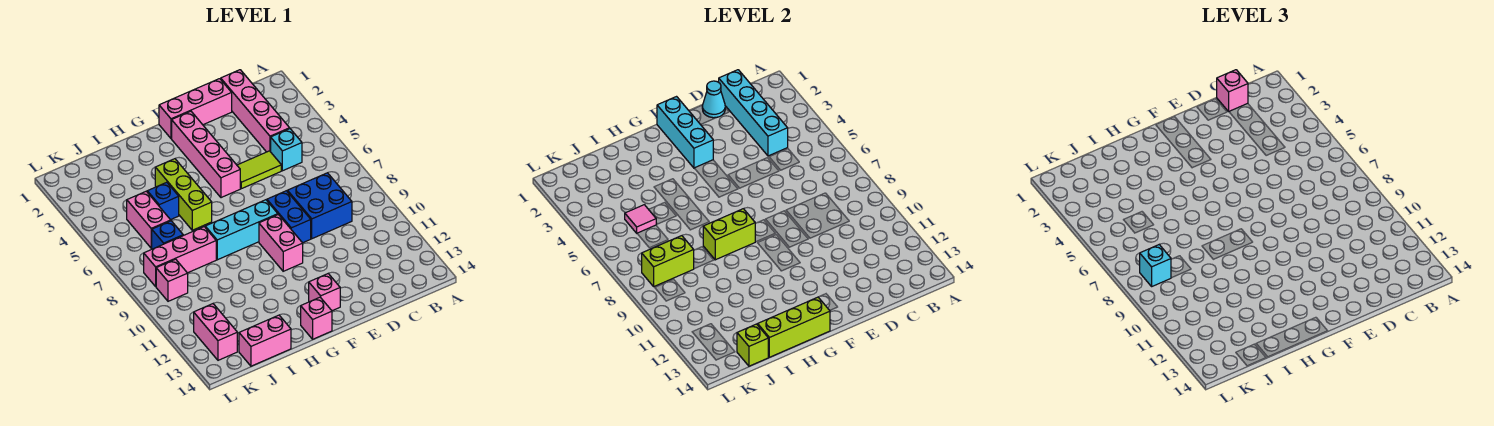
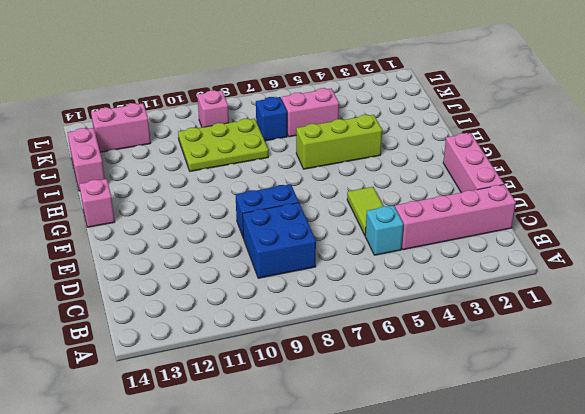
lime 2x3 plate [178,119,268,171] -> pink 1x3 brick [144,227,216,286]
none -> pink 1x4 brick [172,111,240,198]
none -> cyan 1x3 brick [205,200,278,260]
none -> pink 1x2 brick [259,215,303,271]

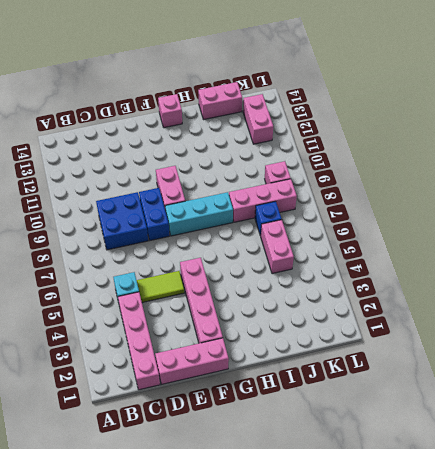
none -> pink 1x1 brick [309,274,340,311]
none -> lime 1x3 brick [155,159,212,230]
none -> blue 1x1 brick [147,182,179,220]

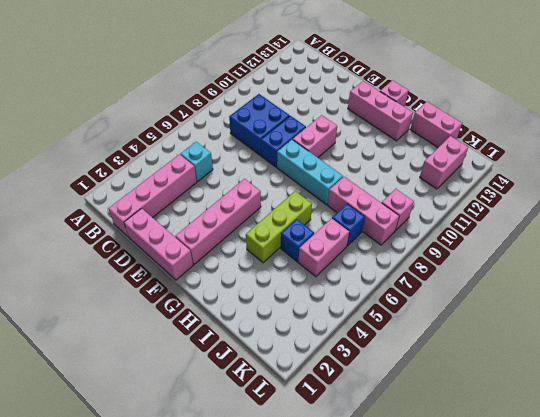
pink 1x3 brick [348,81,413,141] -> pink 1x1 brick [309,274,340,311]
none -> lime 1x2 tile [237,151,281,189]
none -> cyan 1x4 brick [719,70,788,156]
none -> cyan 1x1 cone [702,81,725,118]

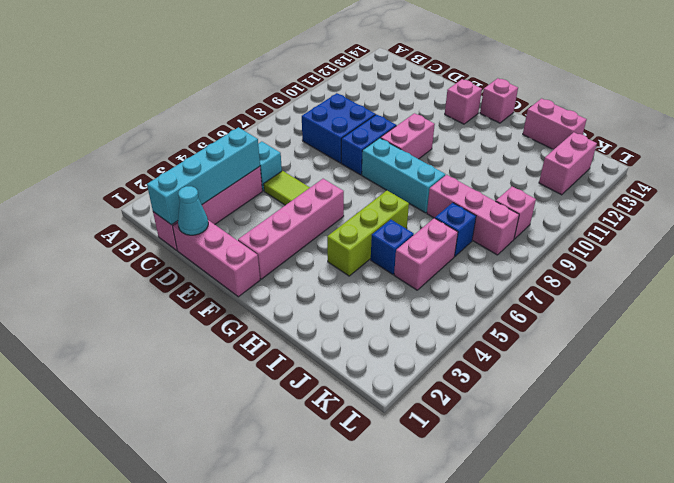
none -> cyan 1x3 brick [657,97,713,168]
none -> lime 1x2 brick [703,209,755,260]
none -> lime 1x3 brick [758,297,830,357]

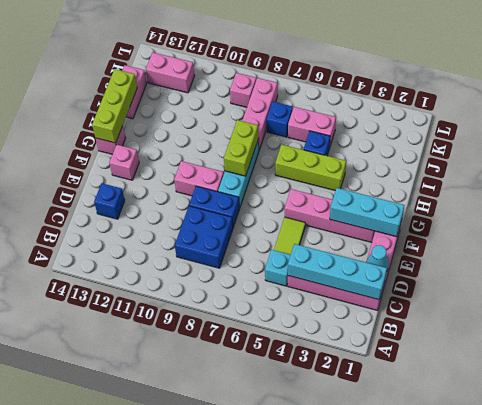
blue 1x1 brick [94,183,125,219] -> none
none -> pink 1x1 tile [625,205,656,233]
none -> lime 1x2 brick [642,236,694,286]
none -> lime 1x1 brick [737,324,768,366]

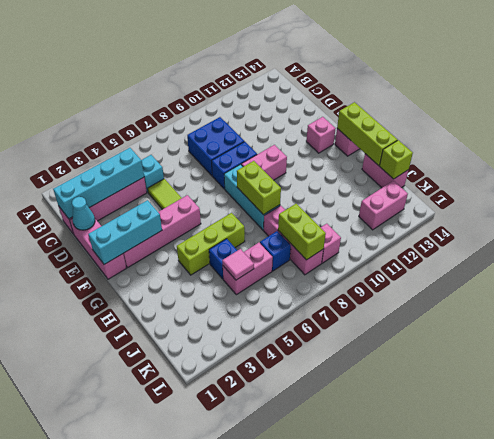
none -> pink 1x1 brick [1217,70,1248,111]
none -> cyan 1x1 brick [1140,245,1171,286]

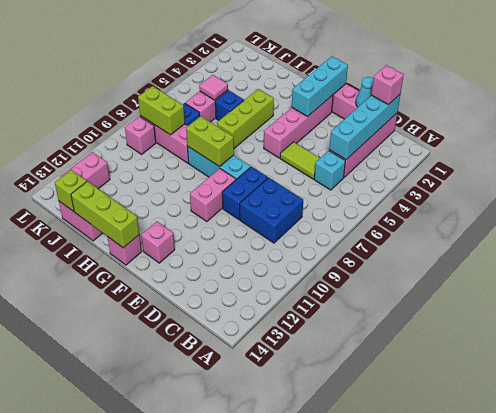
none -> cyan 1x1 brick [1140,245,1171,286]

